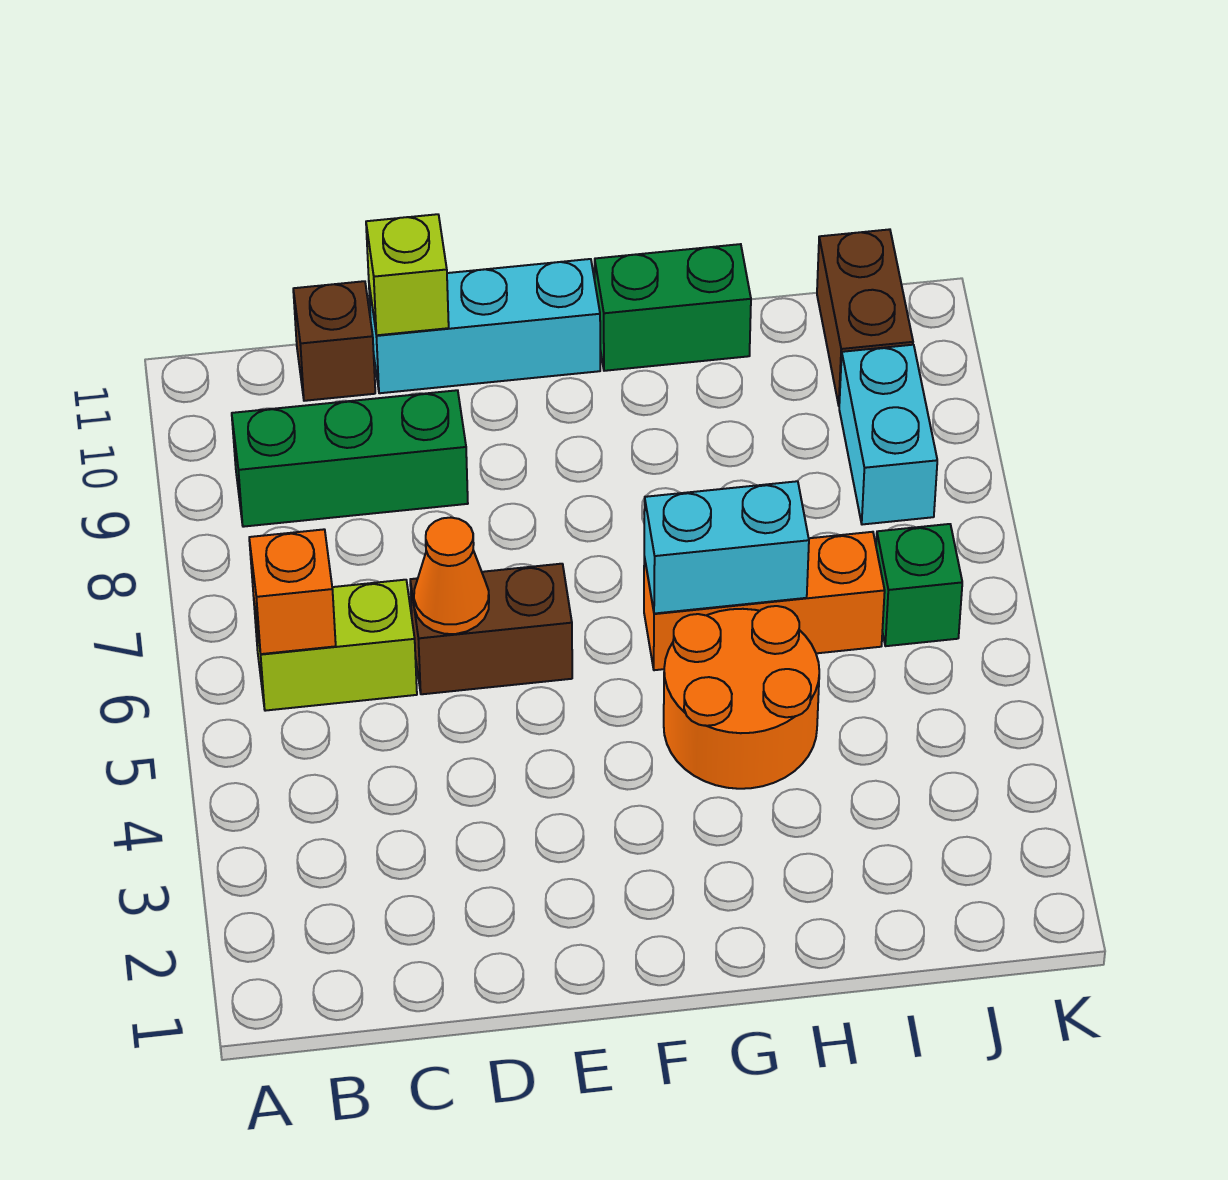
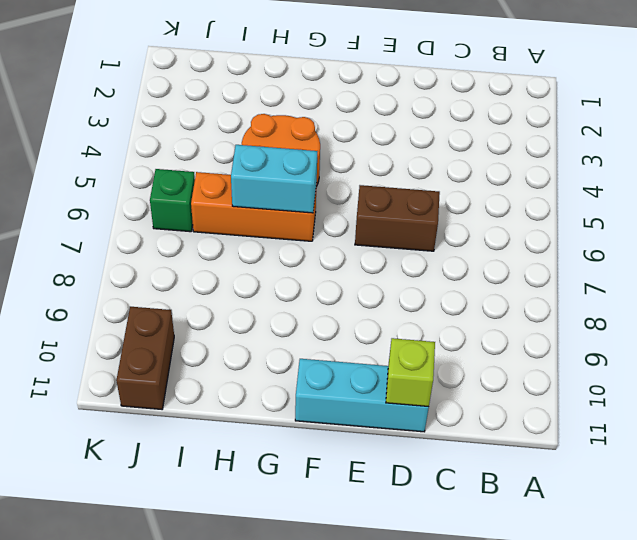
none -> lime 1x2 brick [254,580,417,711]
none -> green 1x3 brick [232,390,468,527]
none -> brown 1x1 brick [293,281,375,401]

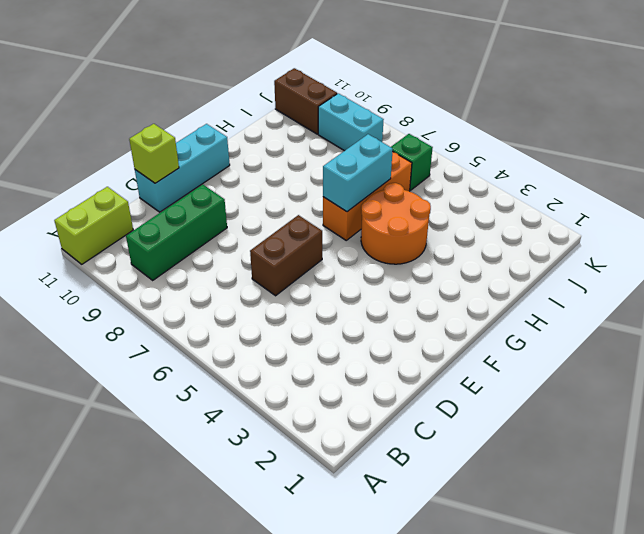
lime 1x2 brick [54,187,133,264] -> lime 1x2 brick moved to [254,580,417,711]
none -> brown 1x1 brick [293,281,375,401]
none -> green 1x2 brick [595,244,751,371]
none -> orange 1x1 brick [249,529,336,654]

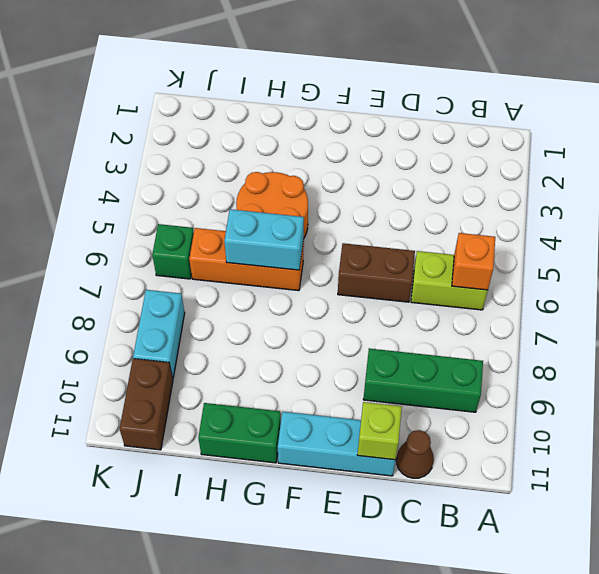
brown 1x1 cone [396,430,434,478] -> brown 1x1 brick [293,281,375,401]
none -> orange 1x1 cone [414,518,489,634]

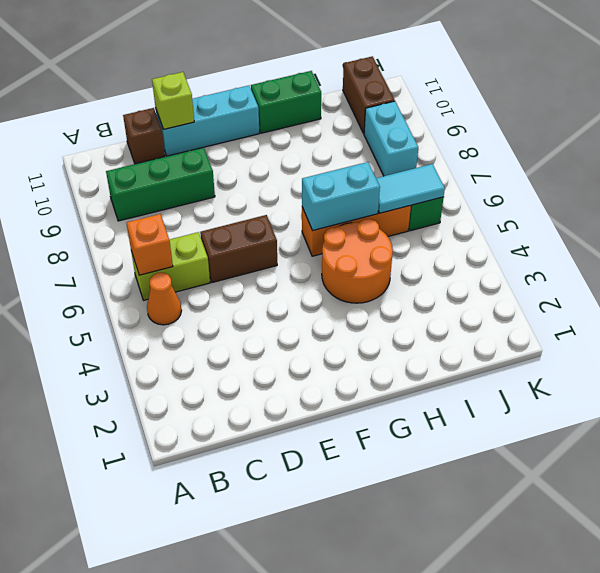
orange 1x1 cone [147,273,182,325] -> orange 1x1 cone moved to [414,518,489,634]
cyan 1x2 tile [376,164,445,213] -> none

